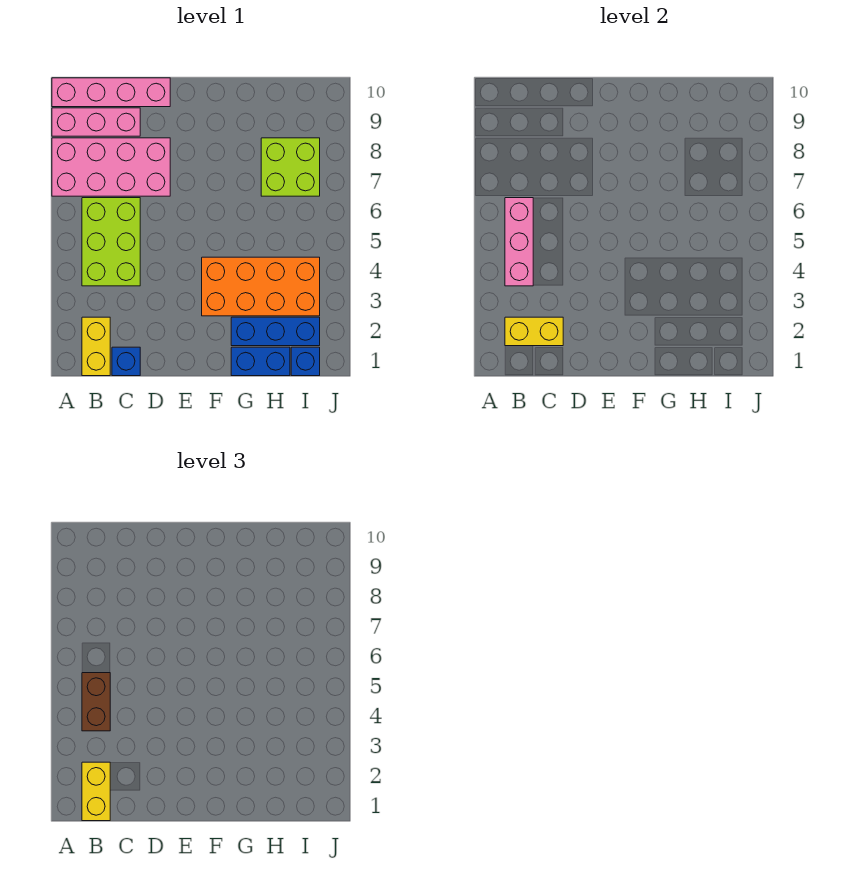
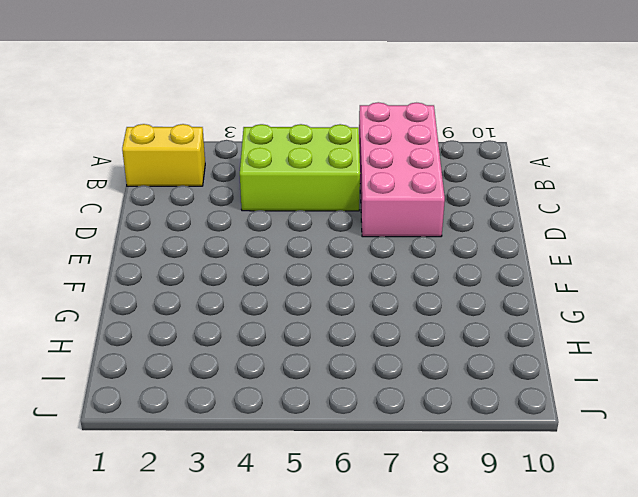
none -> pink 1x3 brick [52,108,140,136]
none -> pink 1x4 brick [52,78,170,107]
none -> blue 1x1 brick [112,347,140,376]

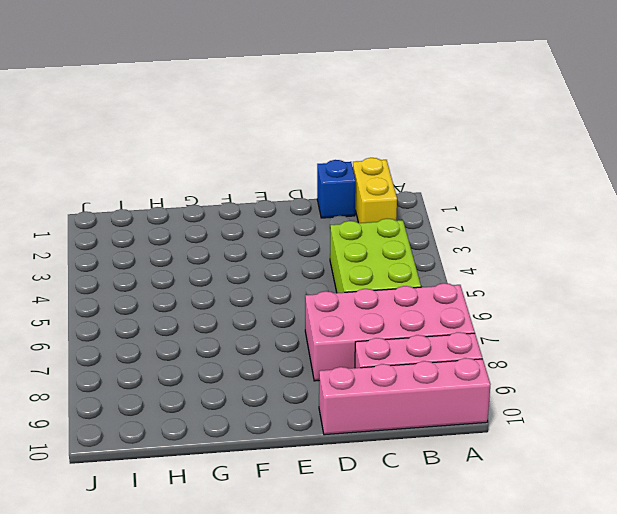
none -> orange 2x4 brick [202,257,320,316]
none -> blue 1x2 brick [231,347,290,376]
none -> blue 1x3 brick [231,317,320,346]

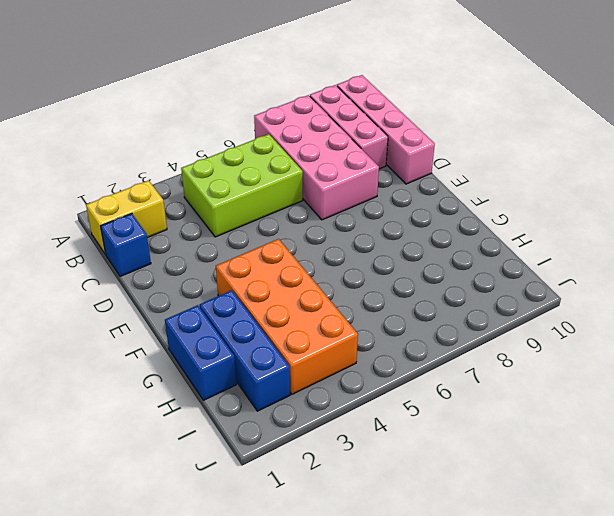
none -> lime 2x2 brick [261,138,320,196]
none -> blue 1x1 brick [291,347,320,376]
none -> yellow 1x2 brick [505,317,563,346]

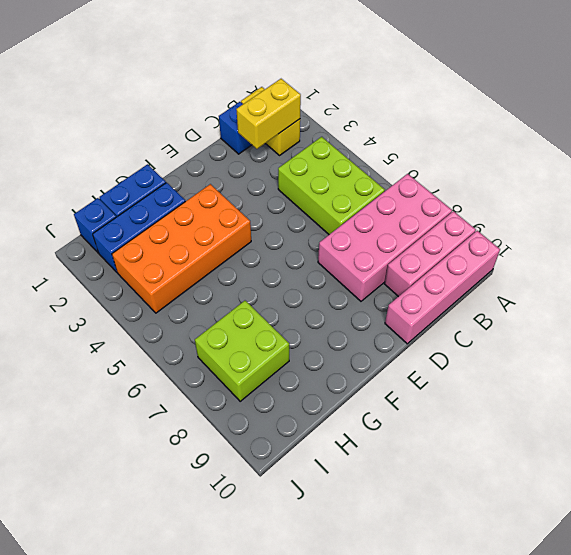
none -> pink 1x3 brick [505,198,533,286]
none -> yellow 1x2 brick [82,762,110,821]
none -> brown 1x2 brick [82,673,110,731]

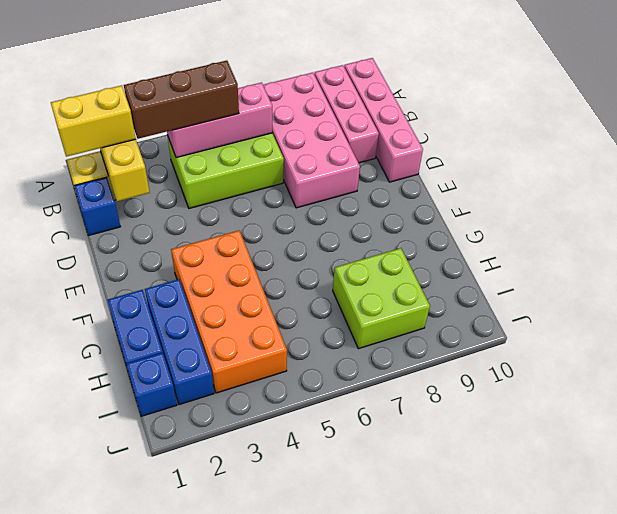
brown 1x3 brick [124,61,239,139] -> brown 1x2 brick [82,673,110,731]

